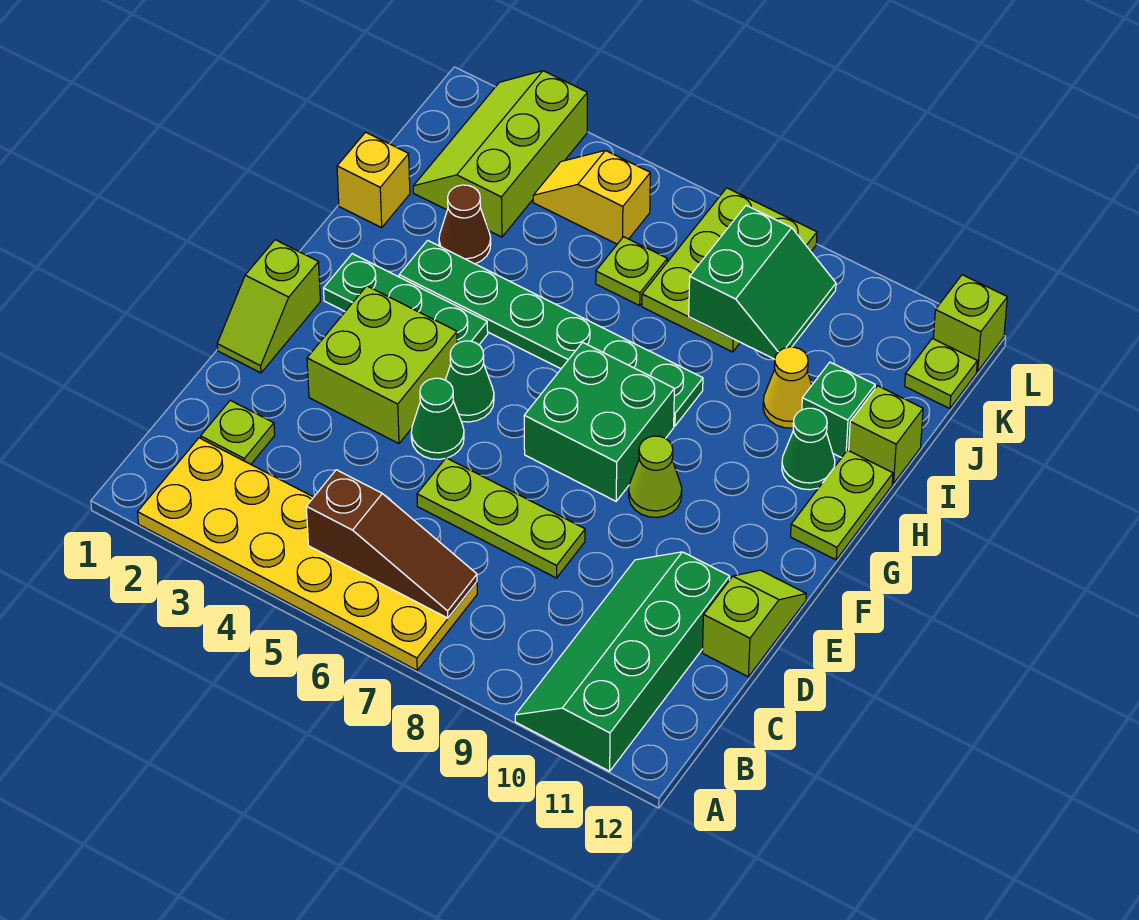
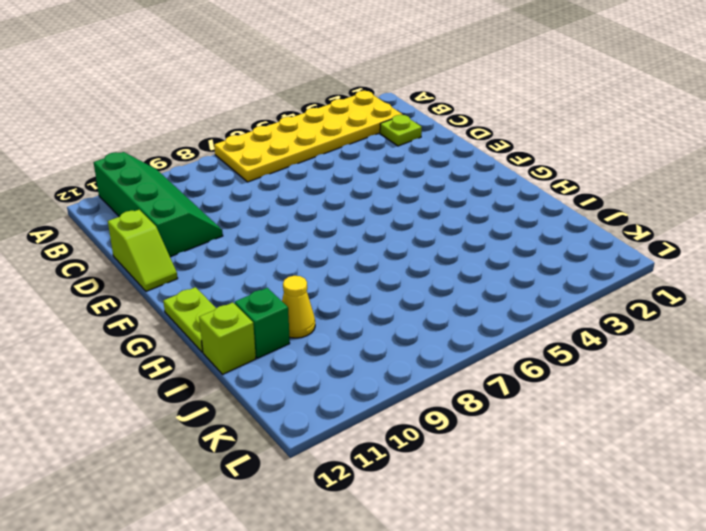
none -> lime 1x3 plate [417,458,585,578]
none -> lime 1x2 slope [217,240,320,373]
none -> lime 2x2 brick [307,286,457,444]

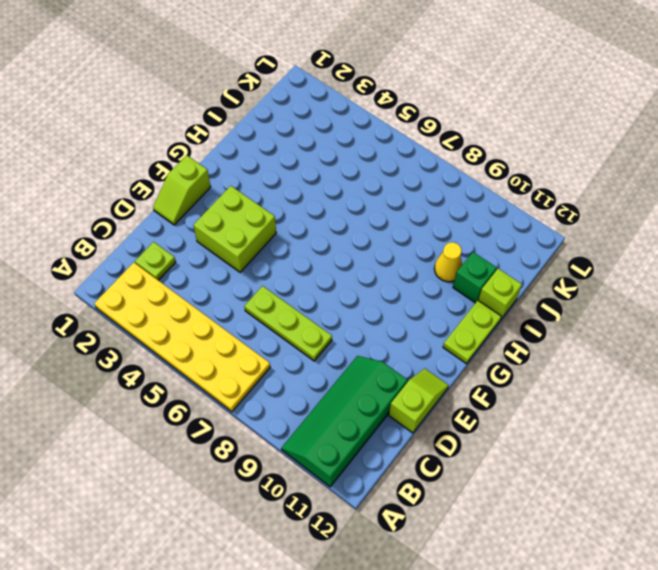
none -> green 1x1 cone [411,378,464,459]
none -> green 1x1 cone [446,341,494,422]
none -> green 2x2 brick [524,342,674,501]

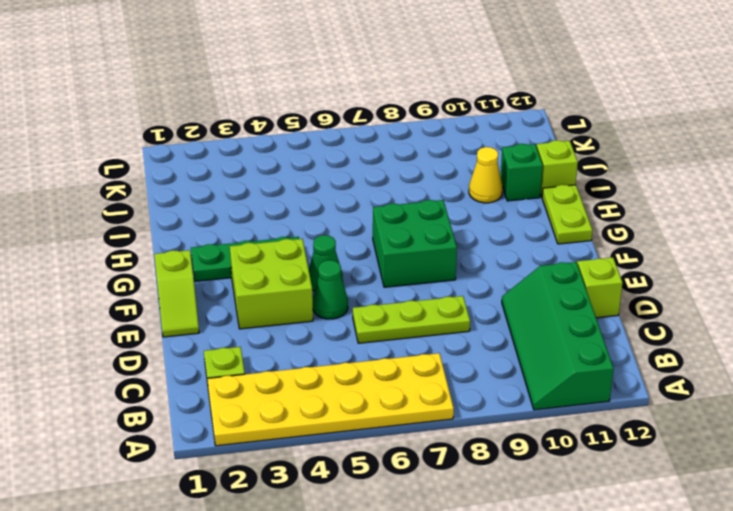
none -> lime 1x1 cone [629,436,682,517]
none -> green 1x6 plate [399,240,703,426]
none -> green 1x1 cone [782,408,835,490]

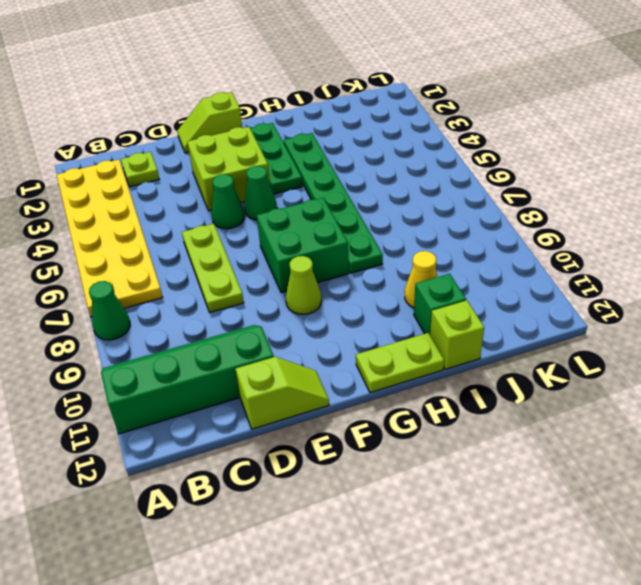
green 1x1 cone [89,281,130,340] -> green 1x1 cone moved to [782,408,835,490]
none -> yellow 1x1 brick [337,132,410,228]
none -> brown 1x1 cone [439,185,491,264]
none -> lime 2x3 slope [413,71,587,237]

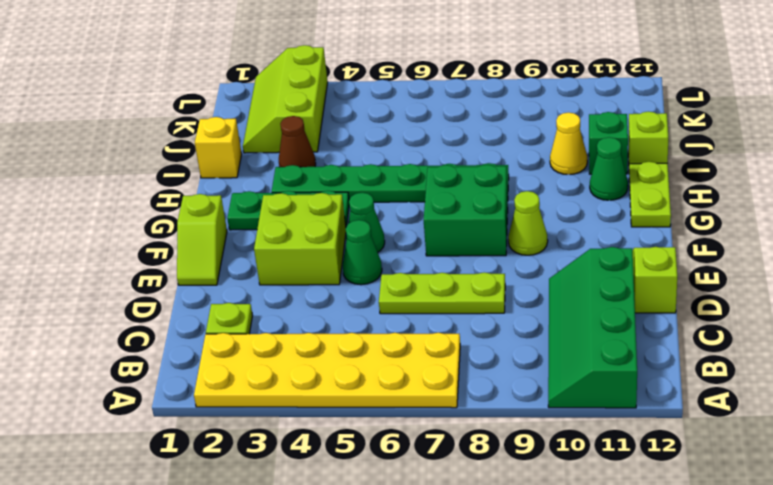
none -> lime 1x1 plate [596,237,667,306]
none -> lime 2x3 plate [642,188,817,352]
none -> yellow 1x2 slope [533,150,650,244]

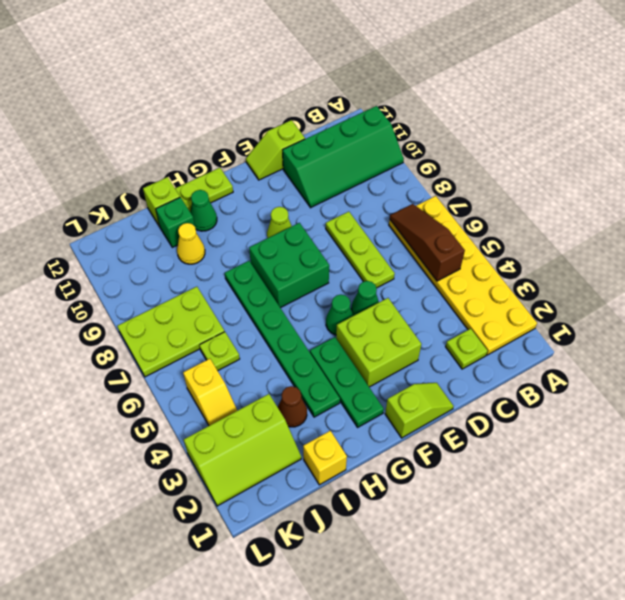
none -> lime 1x1 plate [905,338,977,409]
none -> lime 1x1 brick [933,275,1007,371]
none -> green 2x2 slope [689,206,836,359]

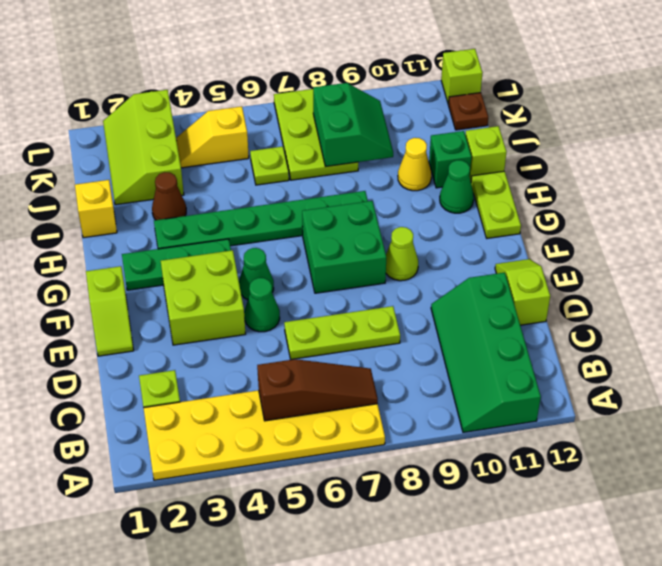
brown 1x1 plate [448,93,488,130] -> lime 1x1 plate [905,338,977,409]

